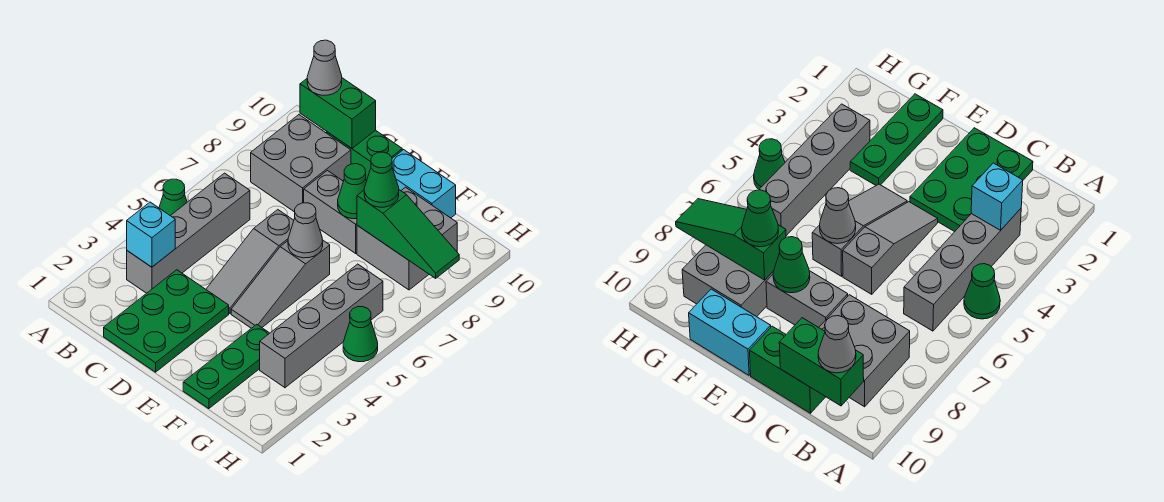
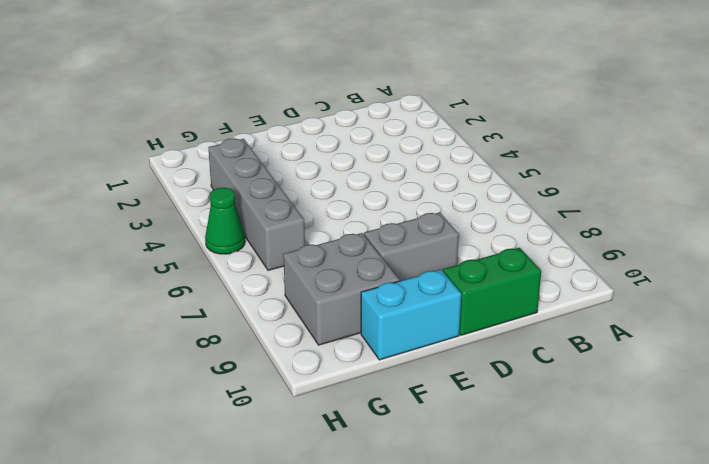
none -> green 1x1 cone [159,179,187,216]
none -> grey 1x4 brick [127,173,250,293]
none -> grey 2x2 brick [251,115,351,212]

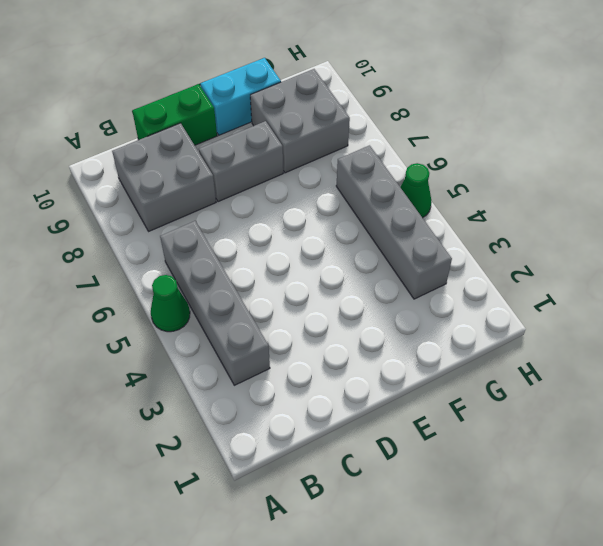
none -> green 2x3 plate [104,270,229,372]
none -> grey 1x3 slope [206,210,294,313]
none -> grey 1x3 slope [231,240,330,328]

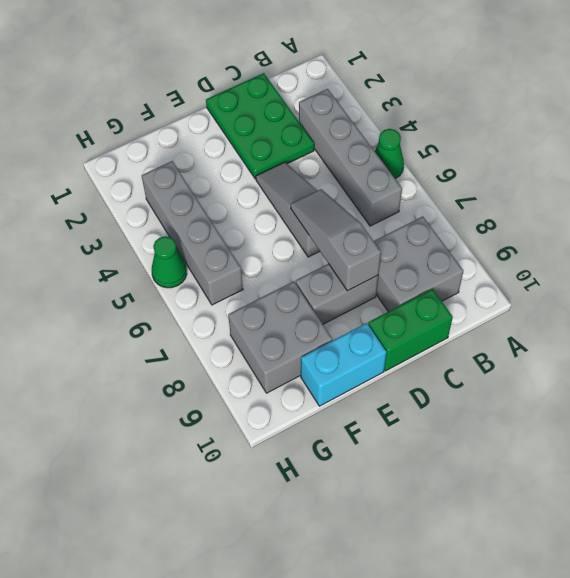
grey 1x3 slope [291,189,381,291] -> grey 1x3 slope moved to [231,240,330,328]
none -> green 1x3 plate [183,324,269,409]
none -> cyan 1x1 brick [127,202,175,267]
none -> green 1x2 brick [300,78,376,148]

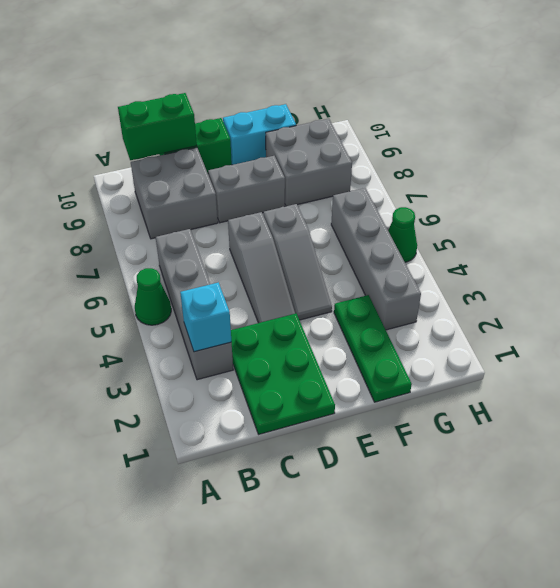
none -> grey 1x1 cone [288,203,323,258]
none -> green 1x1 cone [338,164,366,219]
none -> green 1x3 slope [357,190,459,278]

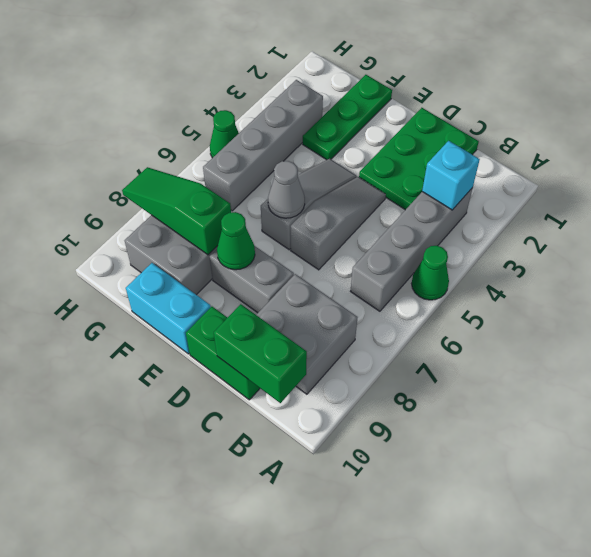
none -> grey 1x1 cone [307,40,342,95]
none -> green 1x1 cone [364,152,399,207]

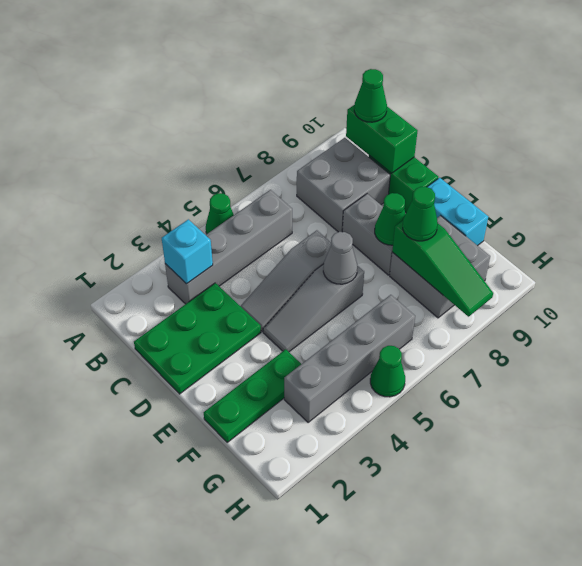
green 1x1 cone [354,69,387,122] -> grey 1x1 cone [307,40,342,95]

